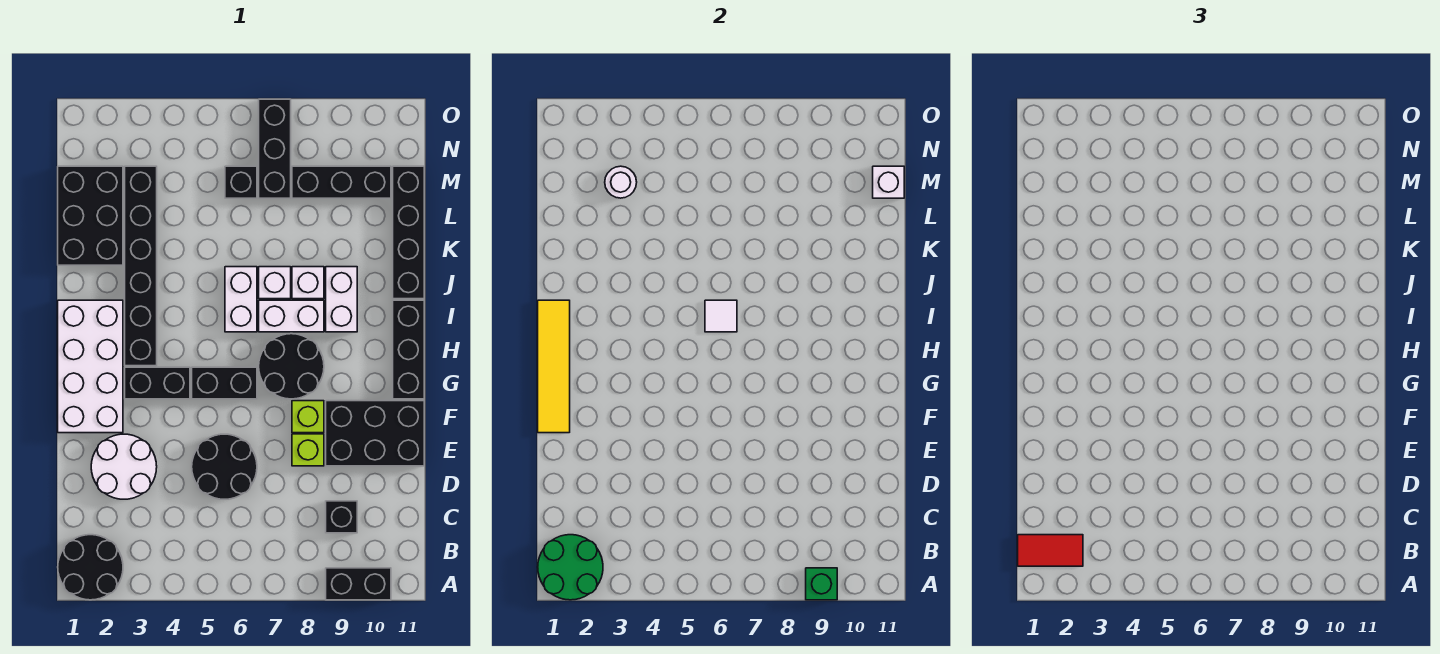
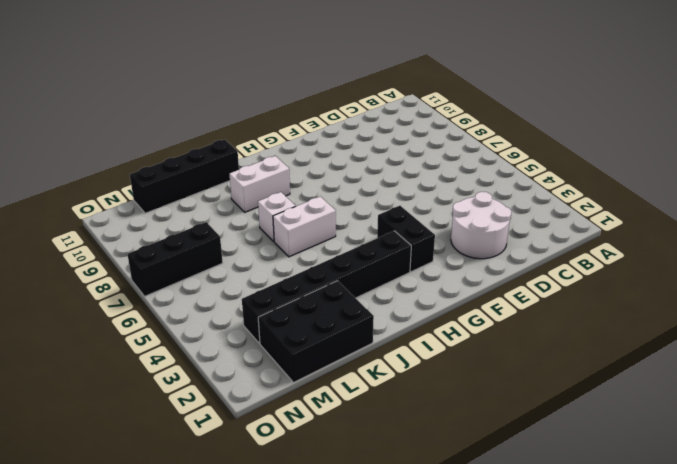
none -> black 2x2 round brick [58,535,123,600]
none -> black 1x2 brick [326,568,391,600]
none -> black 1x1 brick [326,501,357,533]
none -> black 2x2 round brick [192,434,257,499]

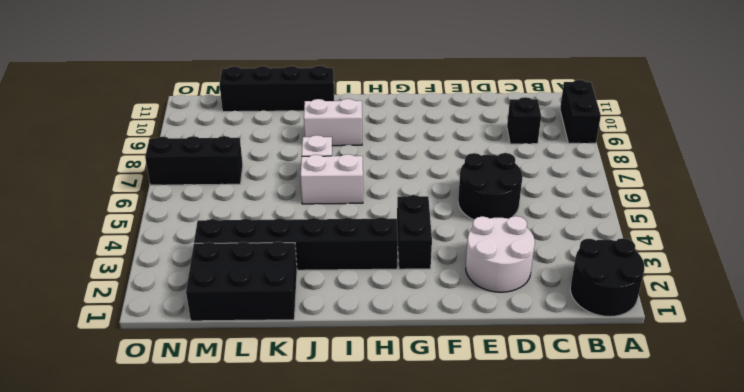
none -> lime 1x1 brick [292,434,324,466]
none -> black 2x3 brick [326,401,424,466]
none -> white 2x4 brick [58,300,123,433]
none -> lime 1x1 brick [292,401,324,433]

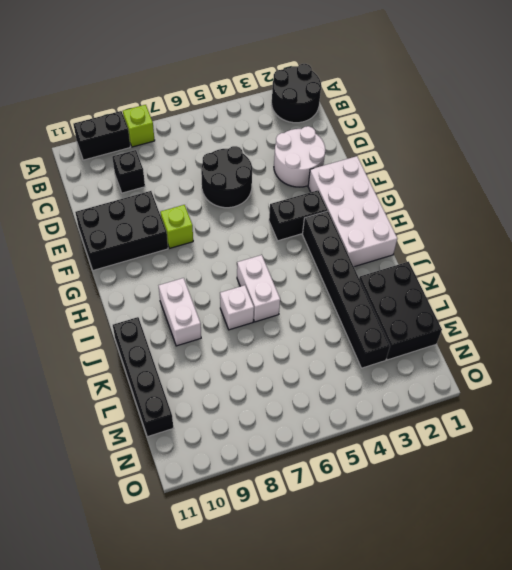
lime 1x1 brick [123,105,155,147] -> lime 1x1 brick moved to [292,434,324,466]
none -> black 1x2 brick [192,367,257,399]
none -> black 2x2 round brick [259,334,324,399]
none -> black 1x3 brick [393,300,424,399]
none -> white 1x2 brick [259,300,324,332]

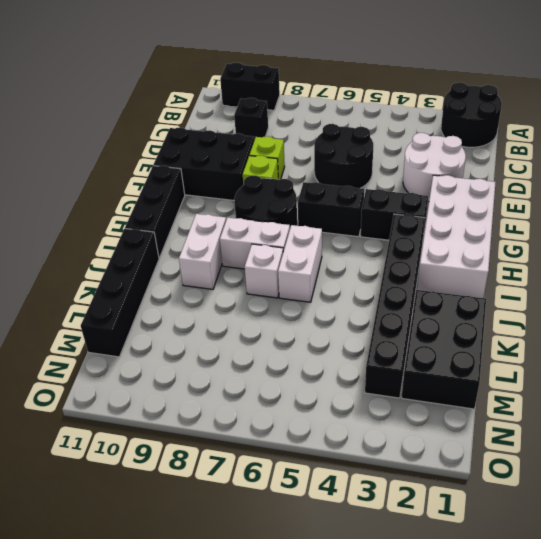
none -> white 1x1 brick [292,267,324,299]
none -> black 1x1 brick [225,166,257,198]
none -> black 1x3 brick [259,99,291,198]
none -> black 1x3 brick [292,166,391,198]

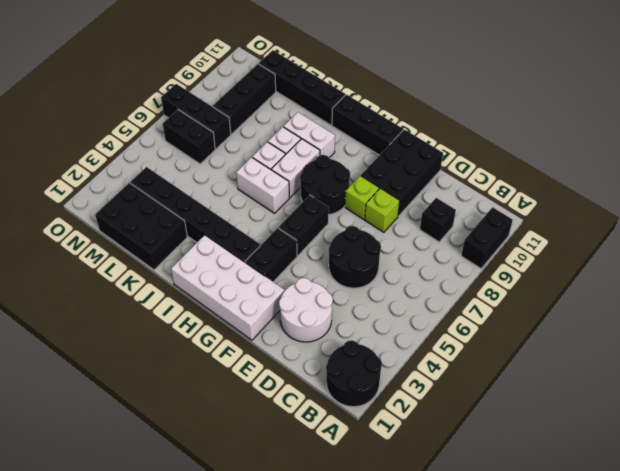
black 1x2 brick [163,110,215,164] -> black 1x1 brick [225,166,257,198]
none -> green 2x2 round brick [538,535,603,600]
none -> green 1x1 brick [806,568,837,600]
none -> yellow 1x4 tile [538,300,570,433]
none -> white 1x1 tile [705,300,737,332]

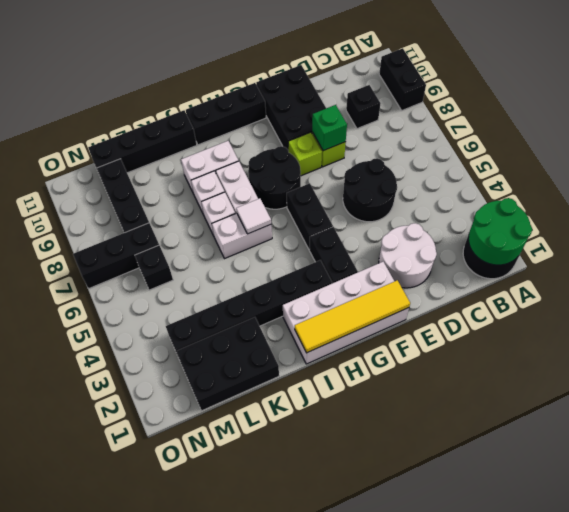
green 1x1 brick [312,105,347,151] -> green 1x1 brick moved to [806,568,837,600]
none -> white 1x1 round brick [605,166,637,198]
none -> white 1x1 brick [873,166,904,198]
none -> red 1x2 tile [1018,535,1083,566]

